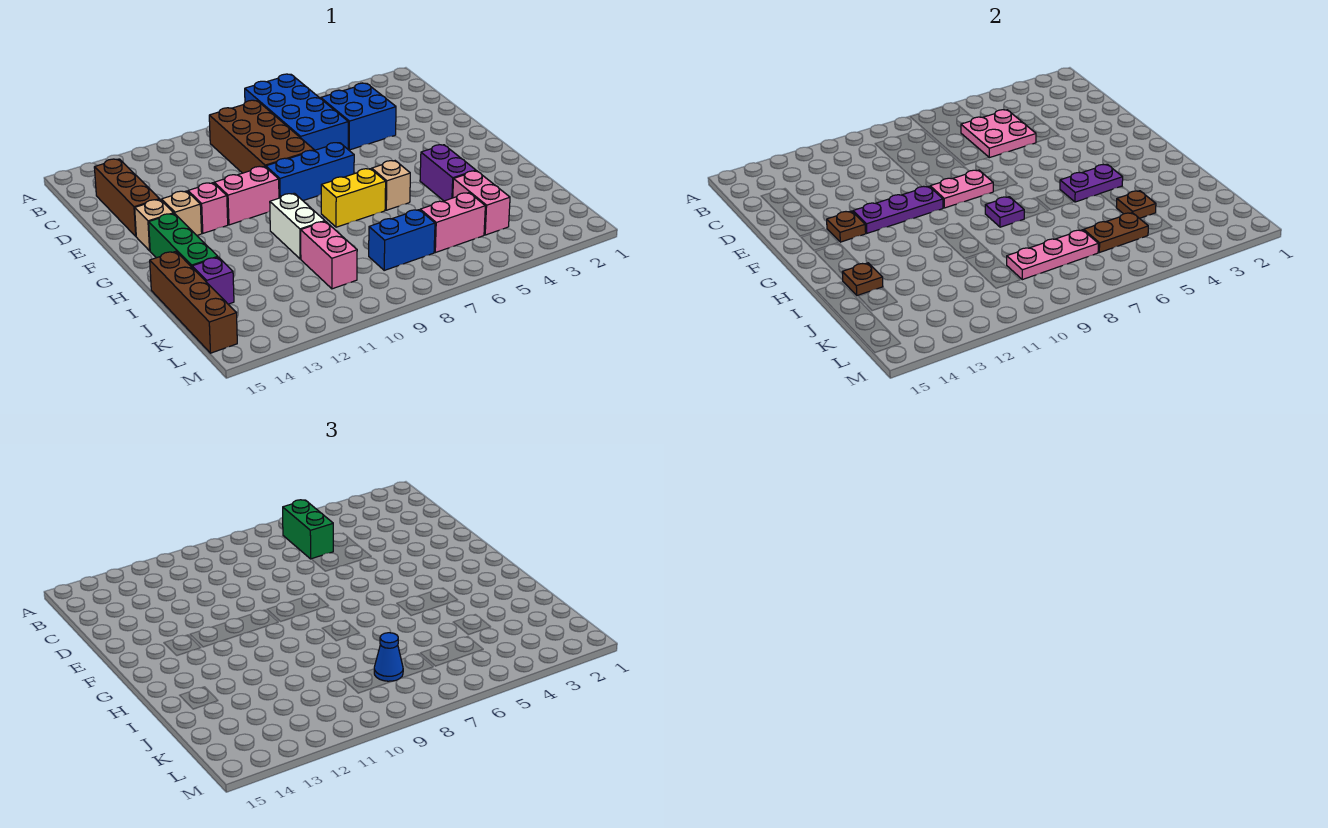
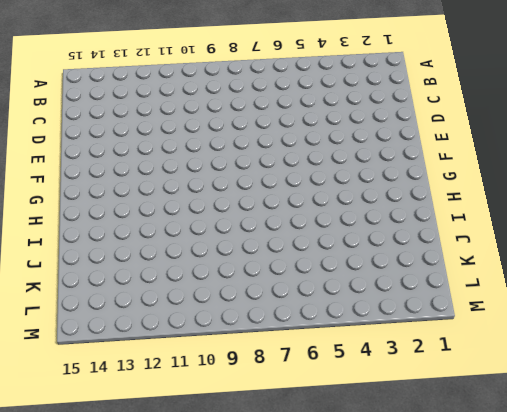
none -> blue 2x4 brick [245,74,348,150]
none -> brown 2x4 brick [209,100,314,173]
none -> blue 2x2 brick [321,83,396,150]
none -> brown 1x3 brick [94,159,160,236]

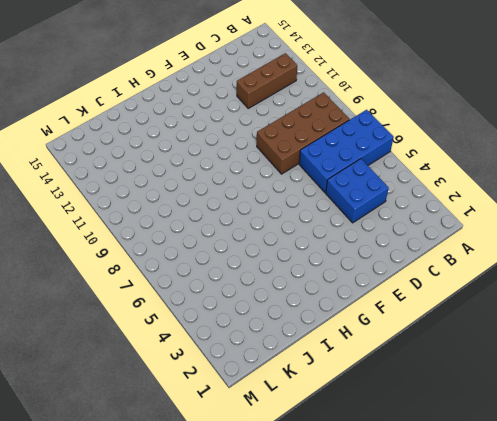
brown 1x3 brick [237,53,297,108] -> brown 1x3 brick moved to [94,159,160,236]
none -> blue 1x3 brick [266,143,354,201]
none -> pink 1x2 brick [214,166,279,225]
none -> pink 1x1 brick [188,183,228,233]
none -> tan 1x1 brick [162,191,202,235]

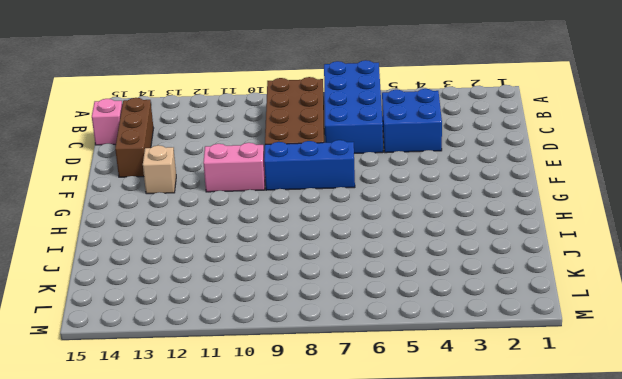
pink 1x1 brick [92,99,122,145] -> pink 1x1 brick moved to [188,183,228,233]
none -> tan 1x1 brick [135,200,174,251]
none -> green 1x3 brick [149,213,218,267]
none -> purple 1x2 brick [420,145,476,201]
none -> tan 1x1 brick [372,161,410,210]

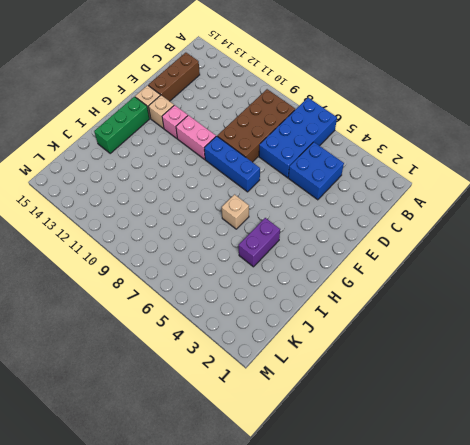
none -> yellow 1x2 brick [321,169,386,227]
none -> white 1x2 brick [270,193,325,259]
none -> brown 1x4 brick [150,251,237,353]
none -> pink 1x2 brick [453,171,510,235]

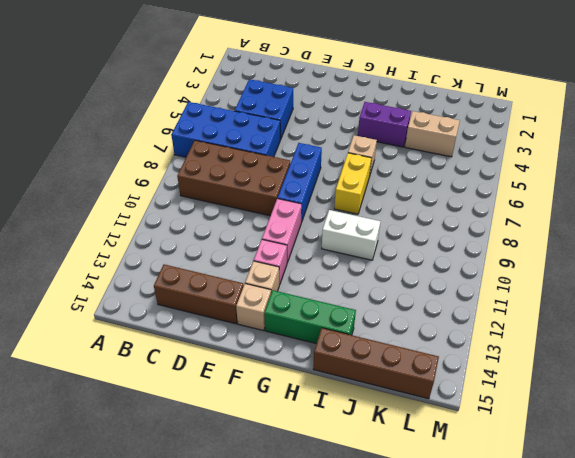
tan 1x2 brick [405,111,460,157] -> pink 1x2 brick [453,171,510,235]
none -> pink 1x2 brick [301,221,357,289]
none -> purple 1x1 brick [192,257,234,304]
none -> pink 1x2 brick [420,193,485,253]
none -> blue 1x2 brick [369,210,435,270]

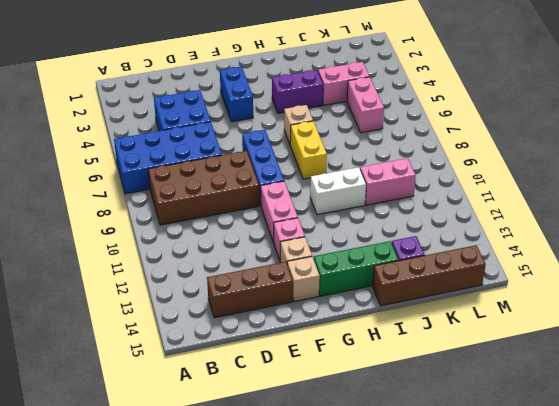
blue 1x2 brick [220,66,253,122] -> blue 1x2 brick moved to [369,210,435,270]
none -> pink 2x2 plate [961,110,1036,158]
none -> pink 1x2 plate [930,170,993,208]
none -> purple 1x3 plate [853,186,943,233]
none -> brown 1x1 plate [827,211,866,242]

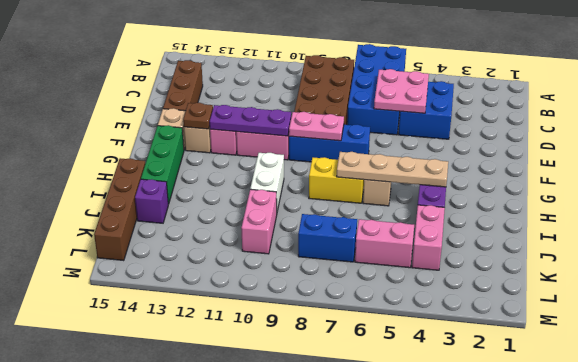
tan 1x4 plate [337,152,448,187] -> purple 1x2 plate [1060,164,1123,202]
none -> purple 1x1 plate [985,197,1024,227]
none -> brown 1x1 plate [842,263,883,296]
none -> brown 1x1 plate [1116,191,1156,218]
none -> brown 1x2 plate [1084,213,1148,253]

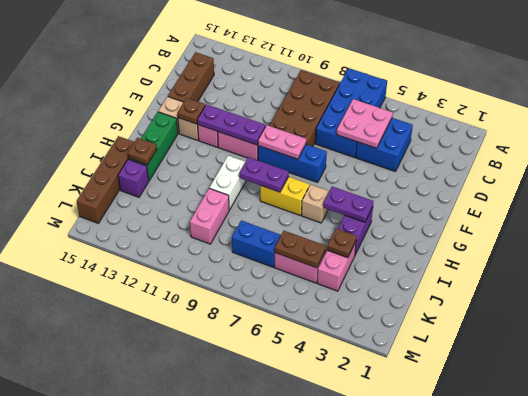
purple 1x2 plate [239,157,289,192] -> purple 1x1 plate [985,197,1024,227]
none -> pink 1x3 plate [1007,230,1098,280]
none -> green 1x2 brick [283,500,333,559]
none -> blue 1x1 cone [374,633,403,681]

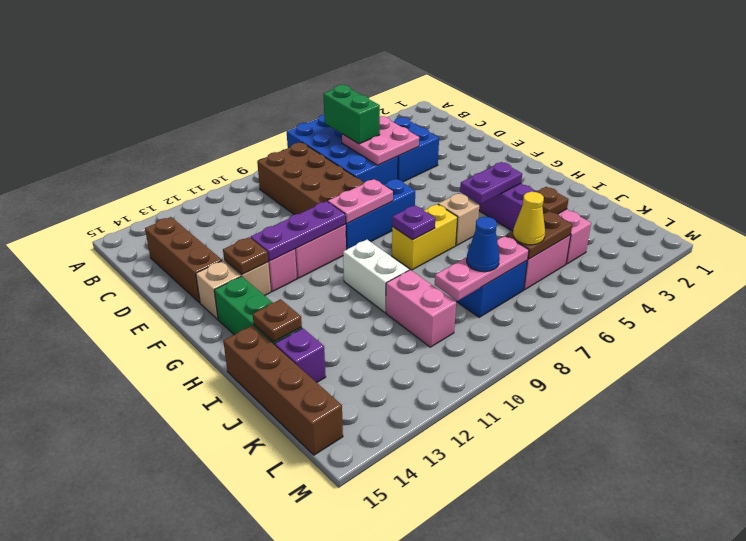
yellow 1x1 cone [513,192,545,245] -> none

